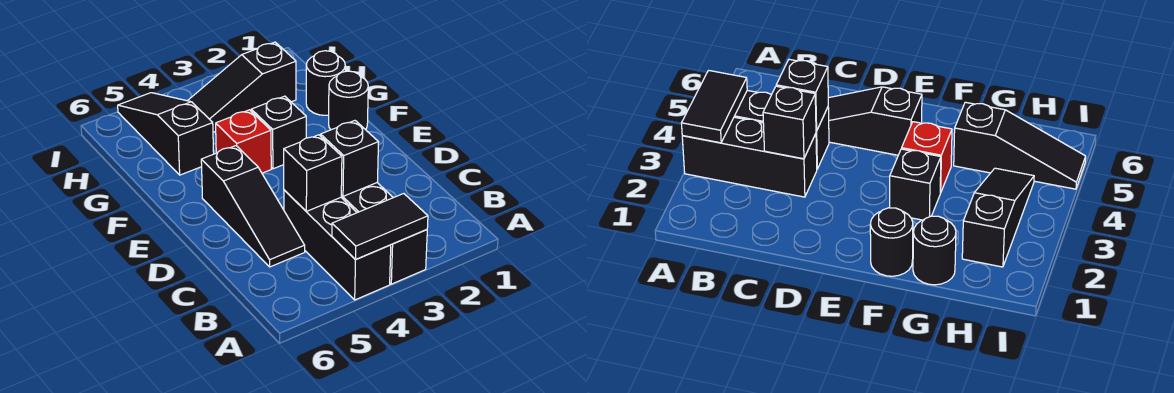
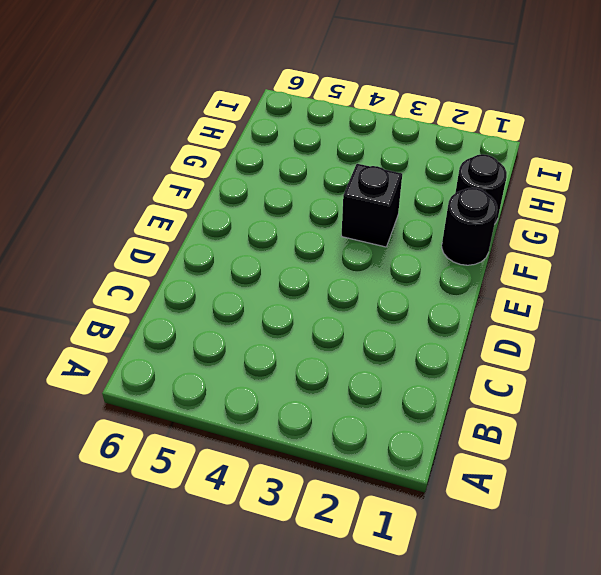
none -> black 1x3 brick [341,183,427,284]
none -> black 1x3 brick [284,190,391,300]
none -> black 1x3 slope [201,146,305,267]

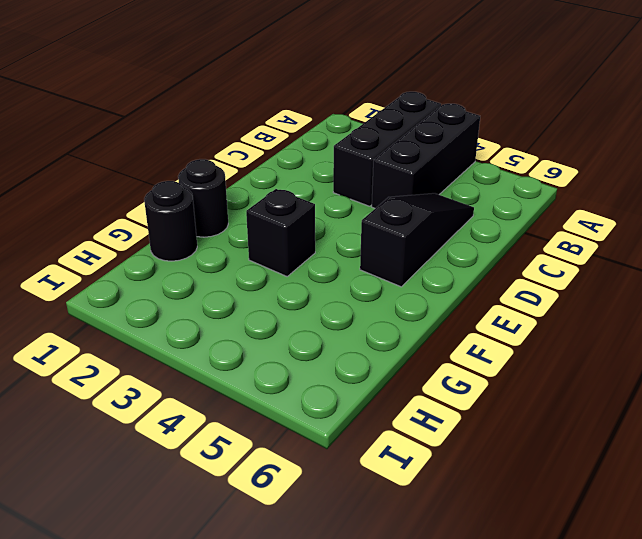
none -> red 1x1 brick [216,110,271,173]
none -> black 1x3 slope [118,93,214,175]
none -> black 1x3 slope [188,42,296,132]

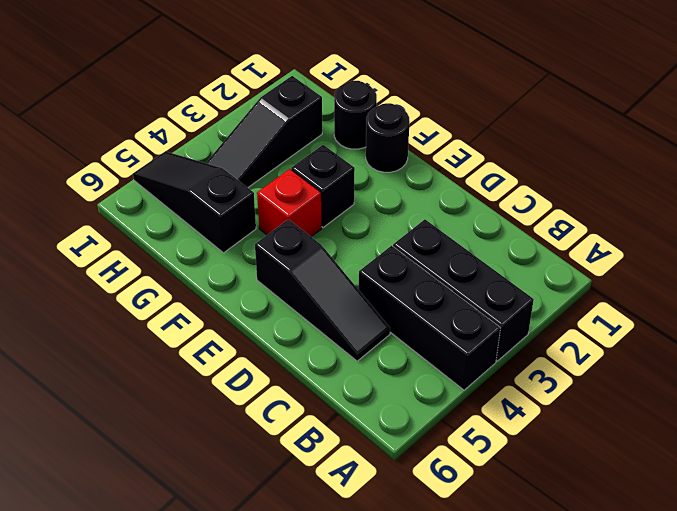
none -> black 1x2 tile [332,194,428,259]
none -> black 1x1 brick [321,121,379,196]
none -> black 1x1 brick [284,135,342,211]

